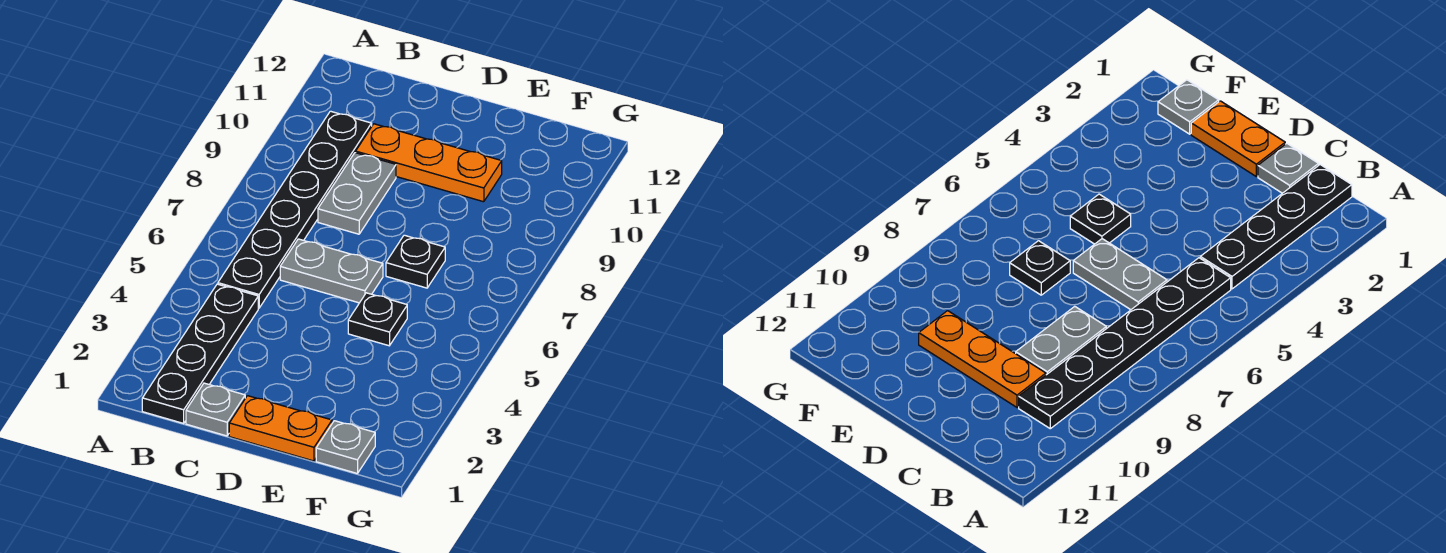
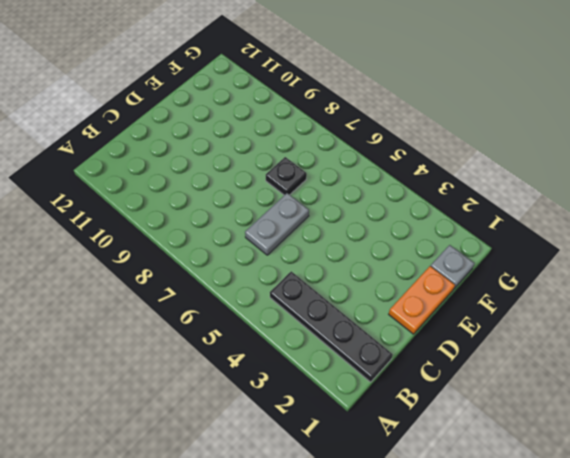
none -> black 1x6 plate [218,111,372,308]
none -> grey 1x1 plate [186,383,245,436]

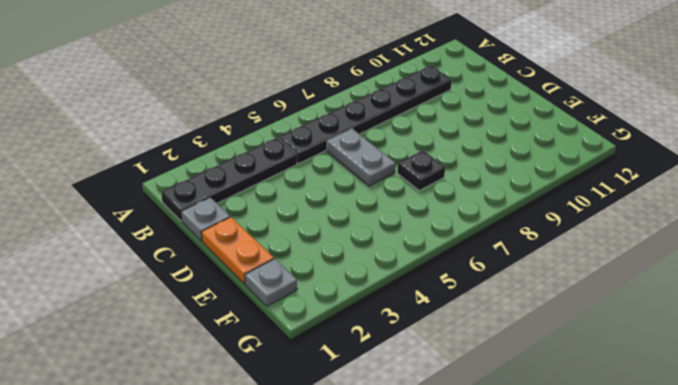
none -> grey 1x2 plate [318,153,396,234]
none -> orange 1x3 plate [356,124,502,202]

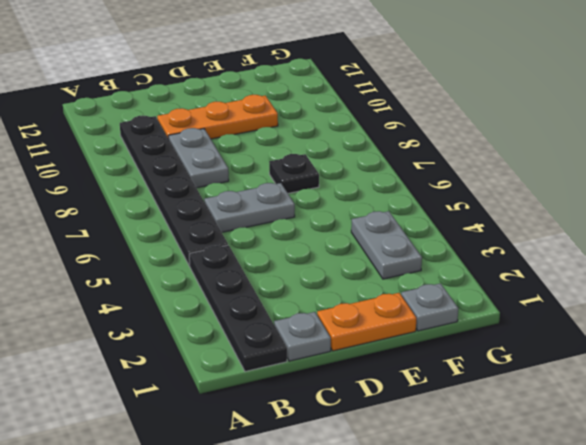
grey 1x2 plate [351,211,422,279] -> none
none -> black 1x1 plate [348,293,407,346]

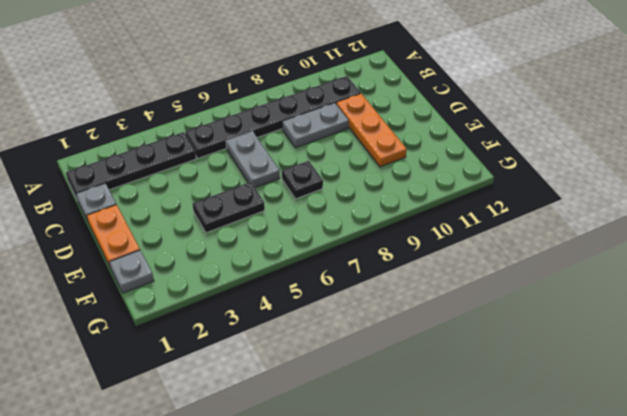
black 1x2 plate [193,182,265,233] -> black 1x1 plate [348,293,407,346]

